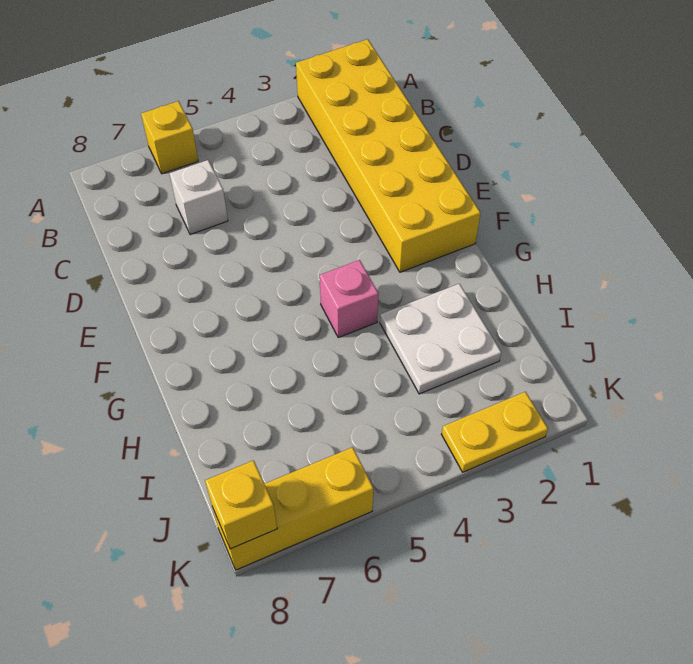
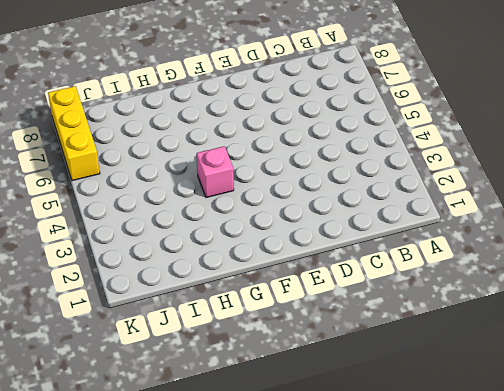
none -> yellow 2x6 brick [296,39,481,272]
none -> yellow 1x1 brick [141,101,198,174]

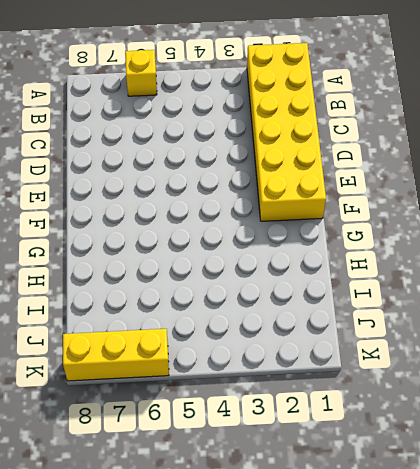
none -> white 1x1 brick [169,160,228,235]
none -> pink 1x1 brick [320,260,378,337]

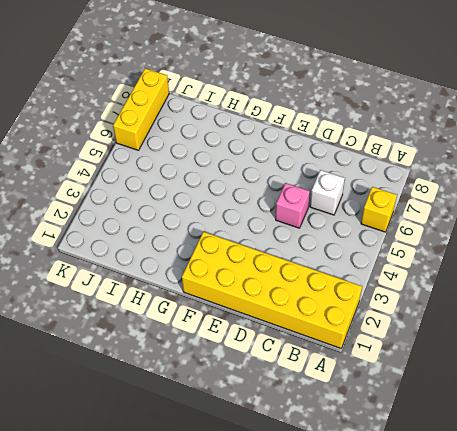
pink 1x1 brick [276,183,310,228] -> pink 1x1 brick moved to [320,260,378,337]
none -> white 2x2 plate [380,284,501,394]
none -> yellow 1x2 plate [441,392,548,472]

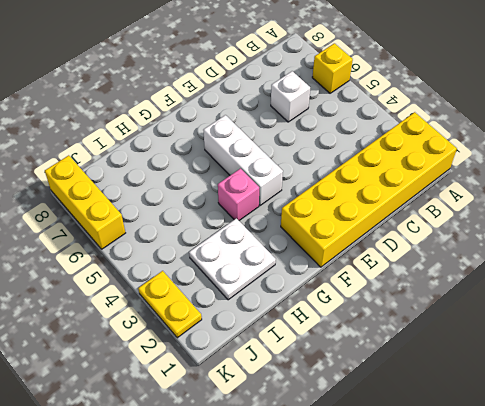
white 1x3 brick [203,115,283,206] -> none
none -> yellow 1x1 brick [205,461,277,549]

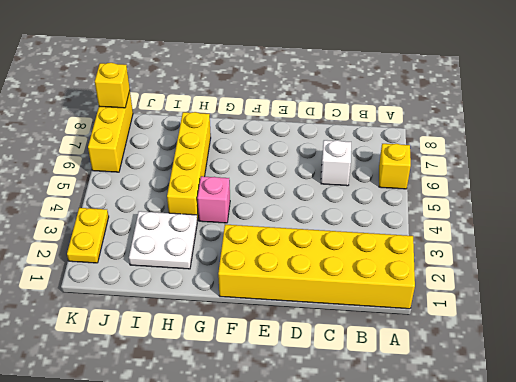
yellow 1x4 brick [167,112,211,221] -> none

